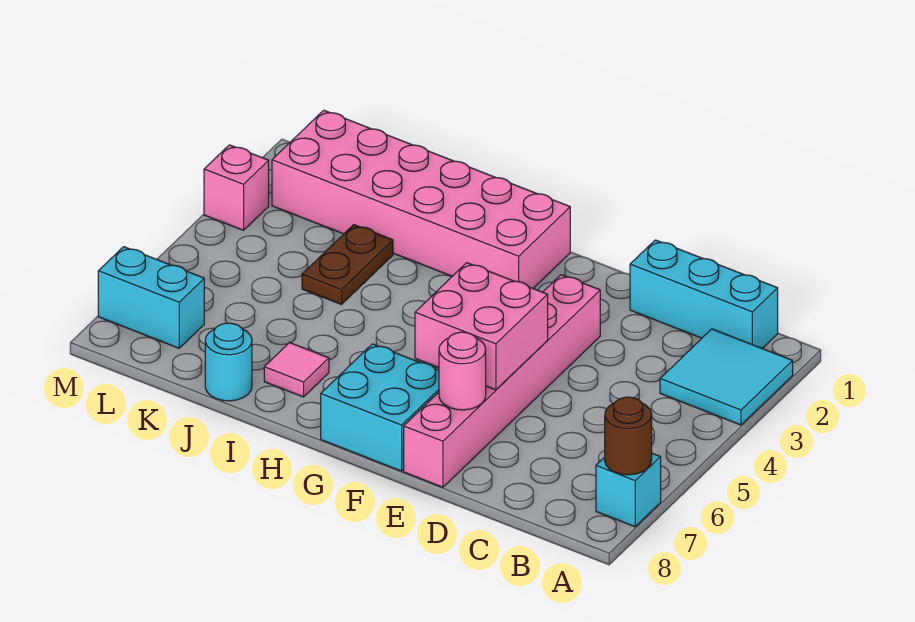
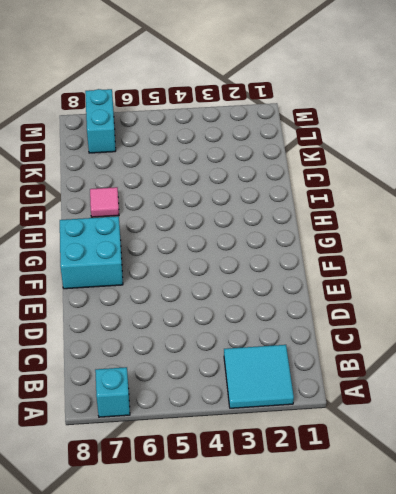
none -> cyan 1x3 brick [630,240,778,348]
none -> pink 1x6 brick [404,275,600,487]
none -> pink 2x6 brick [272,110,570,288]

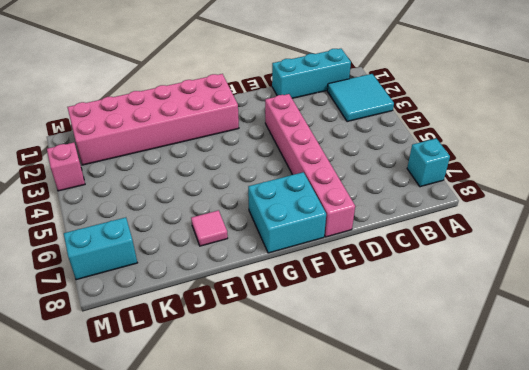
none -> brown 1x2 plate [302,225,393,305]
none -> cyan 1x1 round brick [205,323,252,401]
none -> brown 1x1 round brick [605,397,652,475]

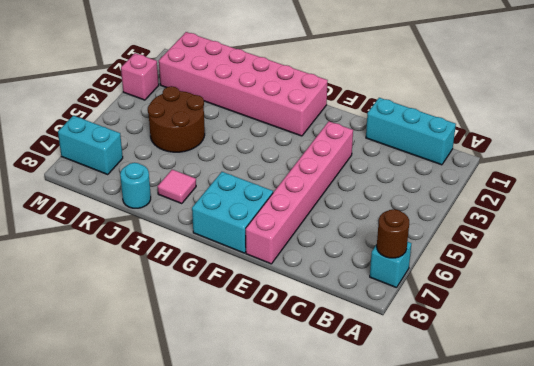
brown 2x2 round brick [148,86,205,152] -> brown 1x2 plate [302,225,393,305]
none -> cyan 2x2 tile [660,329,793,425]
none -> pink 2x2 brick [415,263,548,390]
none -> pink 1x1 round brick [439,332,486,410]

